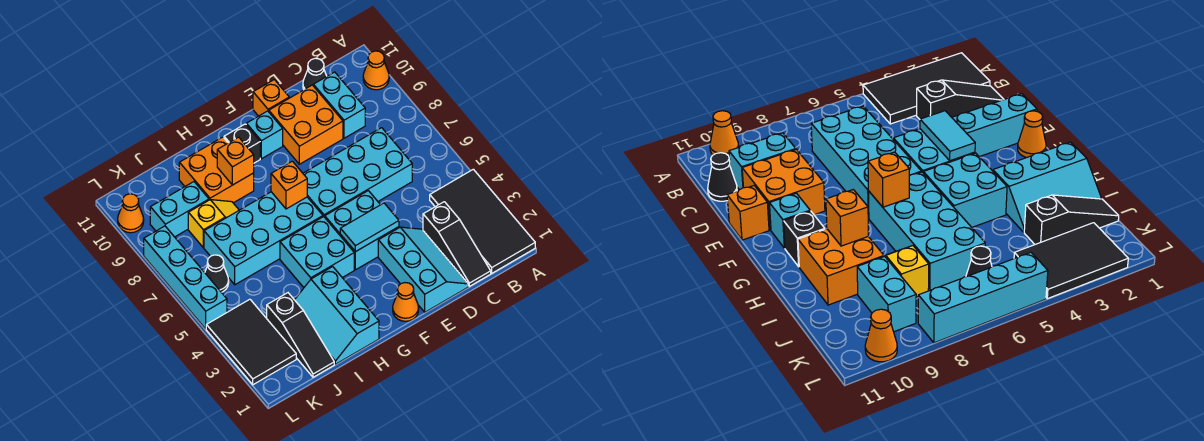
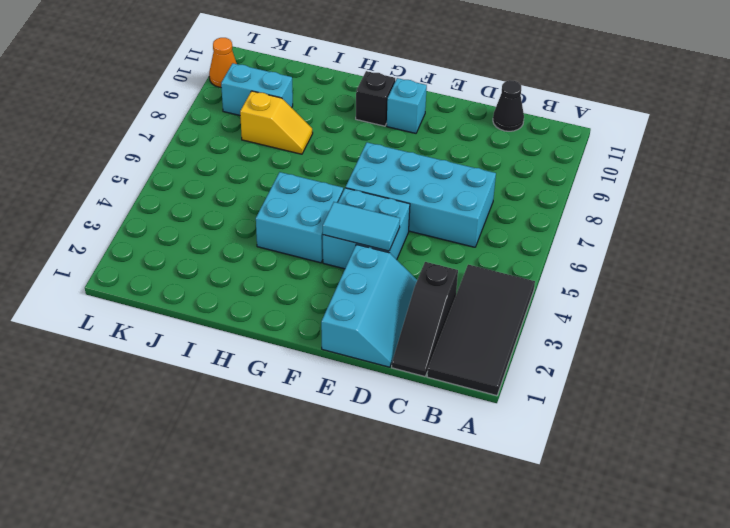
none -> orange 1x1 cone [363,51,389,90]
none -> cyan 1x2 brick [313,72,365,138]
none -> orange 2x2 brick [269,85,343,164]

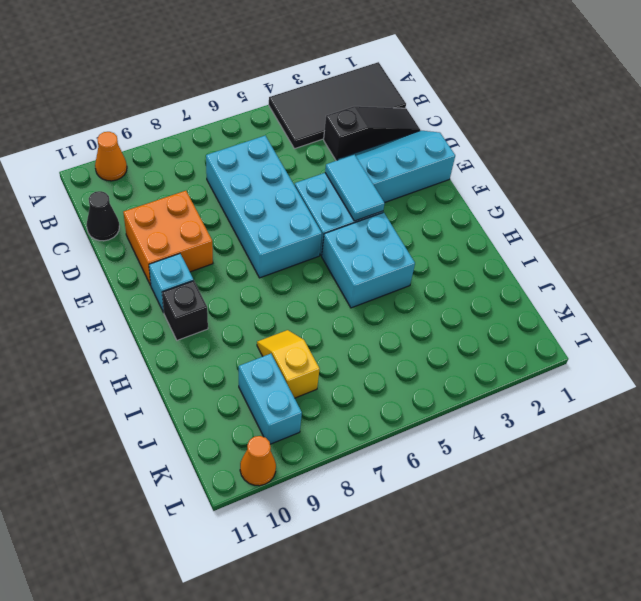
none -> cyan 1x2 brick [313,72,365,138]
none -> orange 1x1 brick [253,80,289,116]
none -> orange 1x1 cone [393,283,419,321]

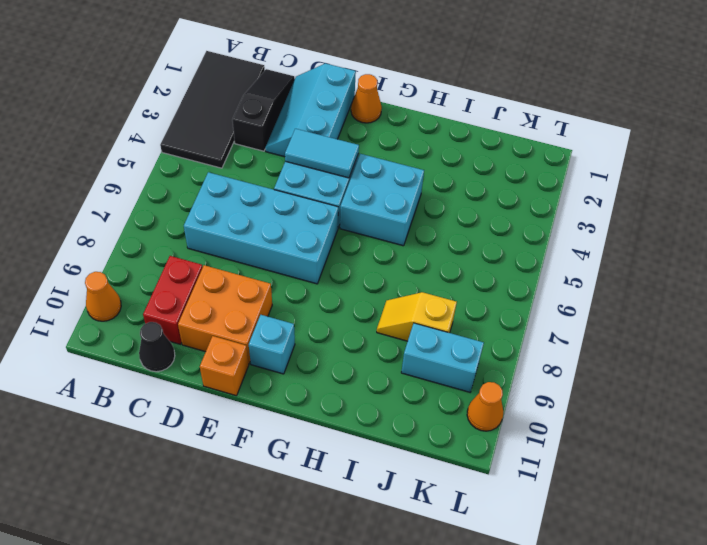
red 1x2 brick [143,256,203,344] -> cyan 1x2 brick [313,72,365,138]
none -> cyan 2x4 brick [204,192,323,285]
none -> black 1x1 brick [224,124,260,163]
none -> cyan 2x3 slope [295,267,379,364]

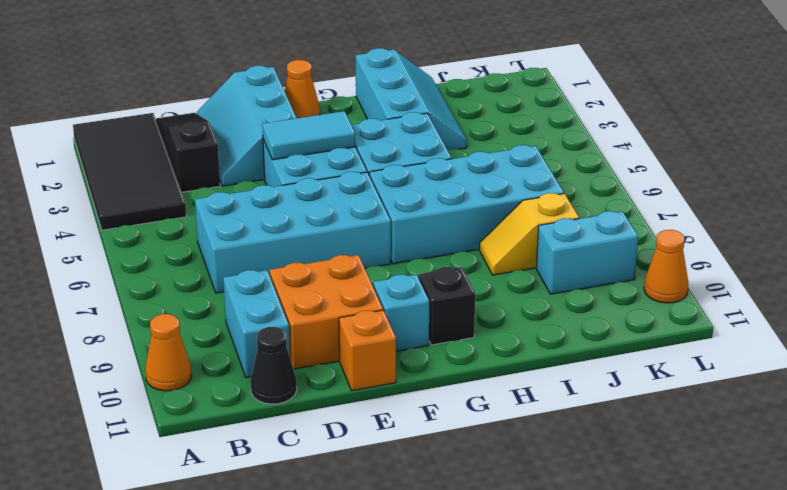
none -> orange 2x2 brick [179,137,254,203]
none -> black 1x3 slope [267,293,334,377]
none -> black 2x3 tile [206,299,296,385]

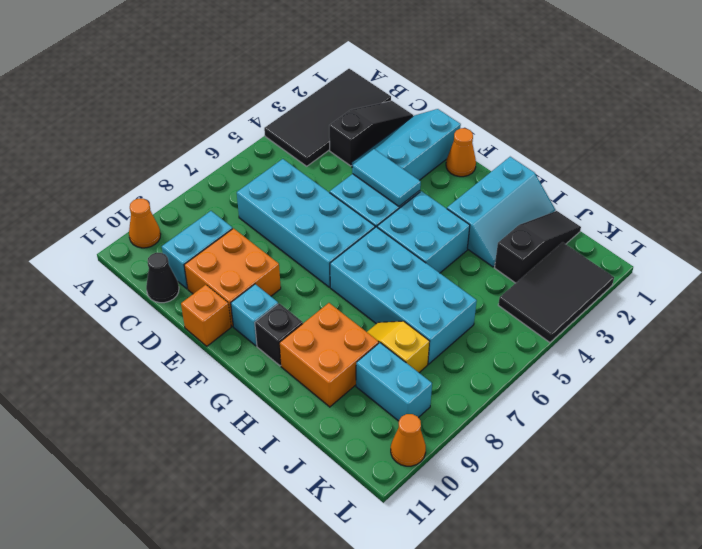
none -> black 1x1 cone [205,255,229,292]
none -> cyan 1x4 brick [144,226,227,329]
none -> orange 1x1 brick [271,161,307,209]

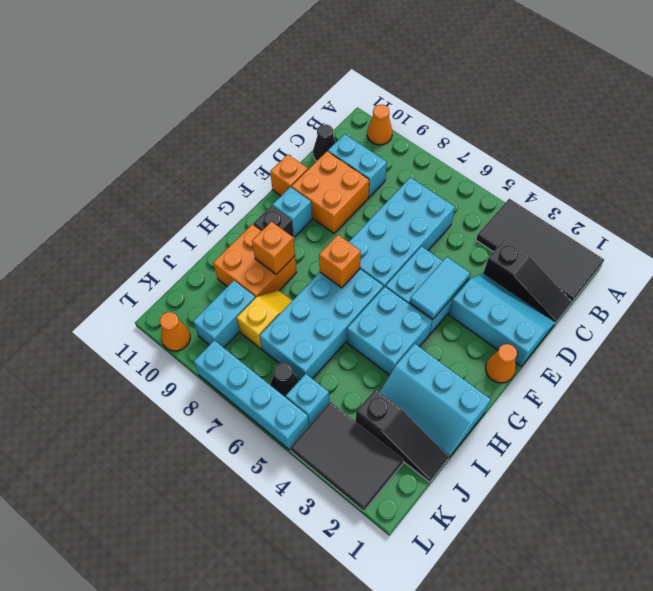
cyan 1x1 brick [286,374,329,425] -> none

